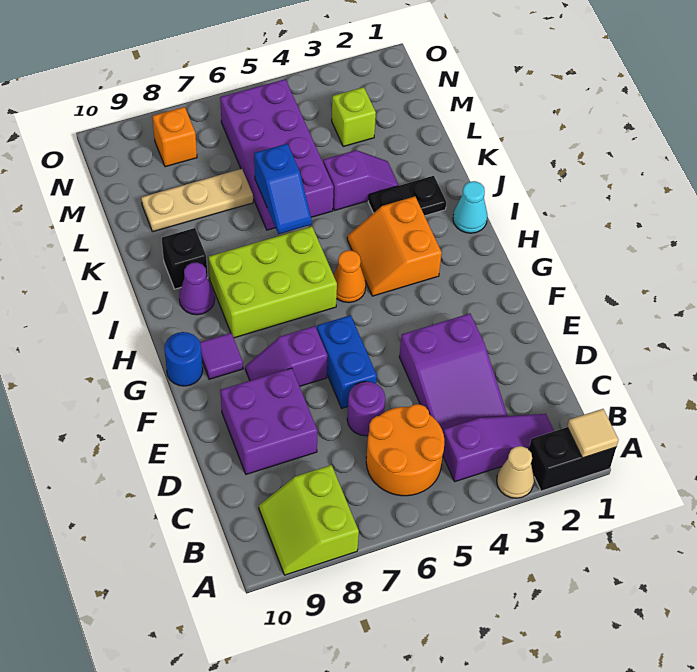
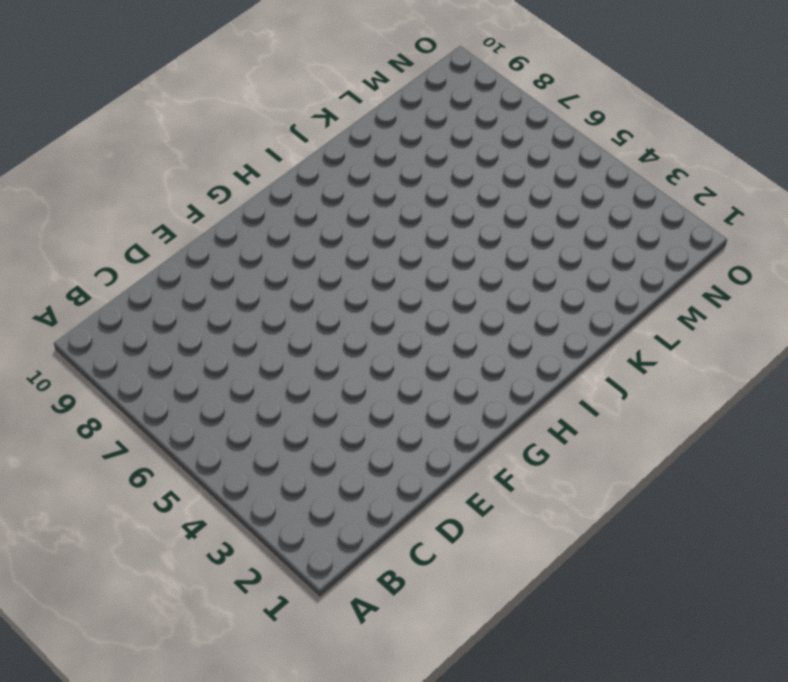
none -> black 1x2 brick [529,427,616,491]
none -> tan 1x1 cone [497,446,534,498]
none -> lime 2x2 slope [259,465,359,575]

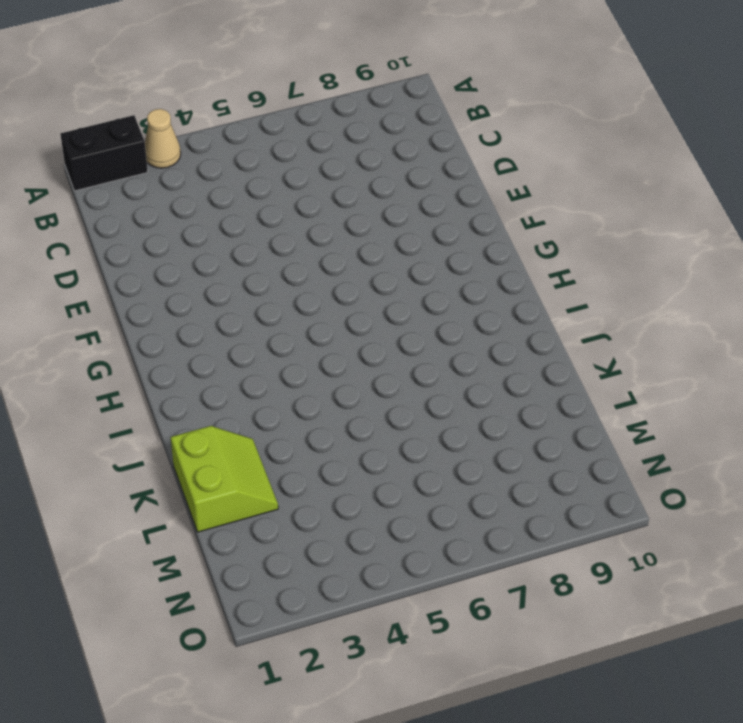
lime 2x2 slope [171,426,278,532] -> lime 2x2 slope moved to [259,465,359,575]
none -> purple 1x3 slope [443,414,554,482]
none -> orange 2x2 round brick [366,404,444,496]
none -> purple 2x3 slope [399,314,508,432]

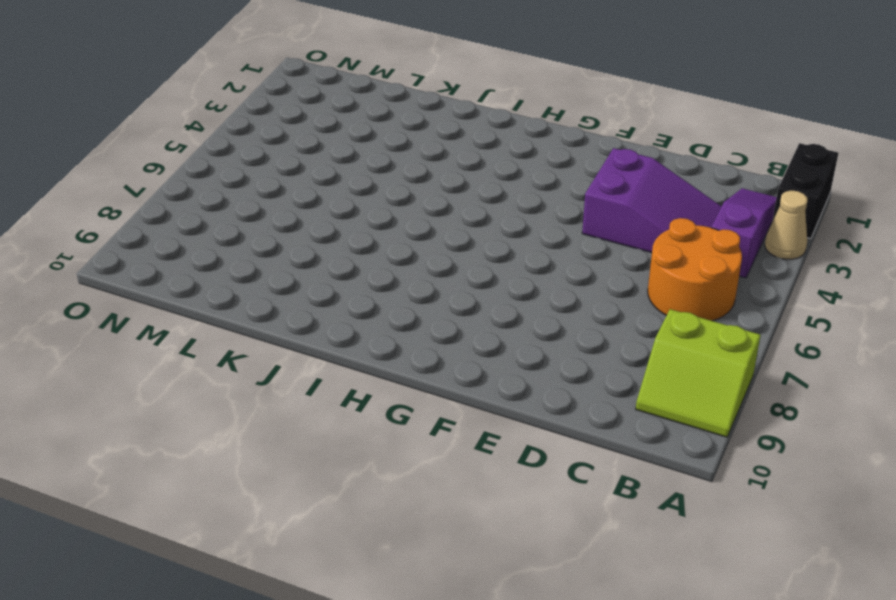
none -> purple 1x1 round brick [347,382,385,436]
none -> purple 2x2 brick [220,368,318,474]
none -> blue 1x2 brick [317,315,377,408]

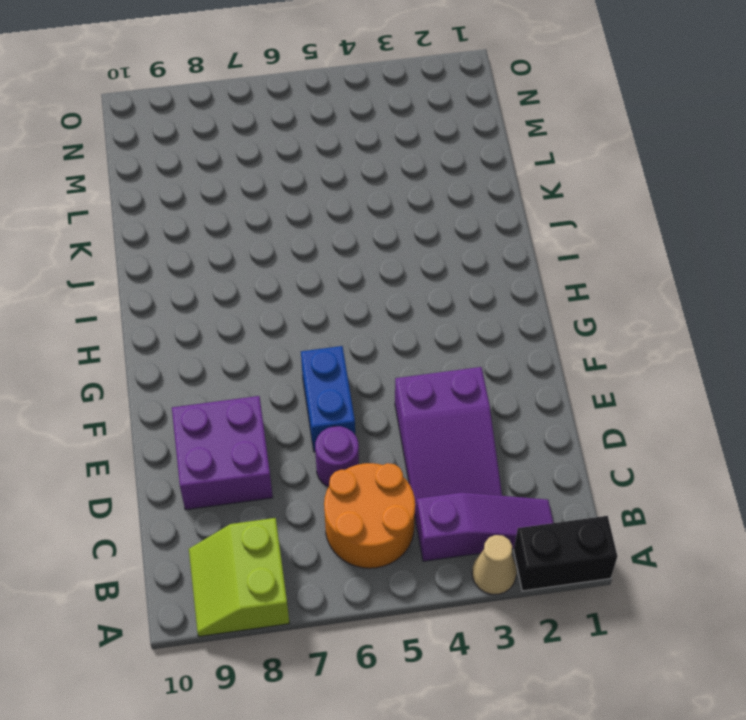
none -> purple 1x2 slope [245,326,328,386]
none -> purple 1x1 tile [200,333,243,379]
none -> blue 1x1 round brick [164,332,203,386]

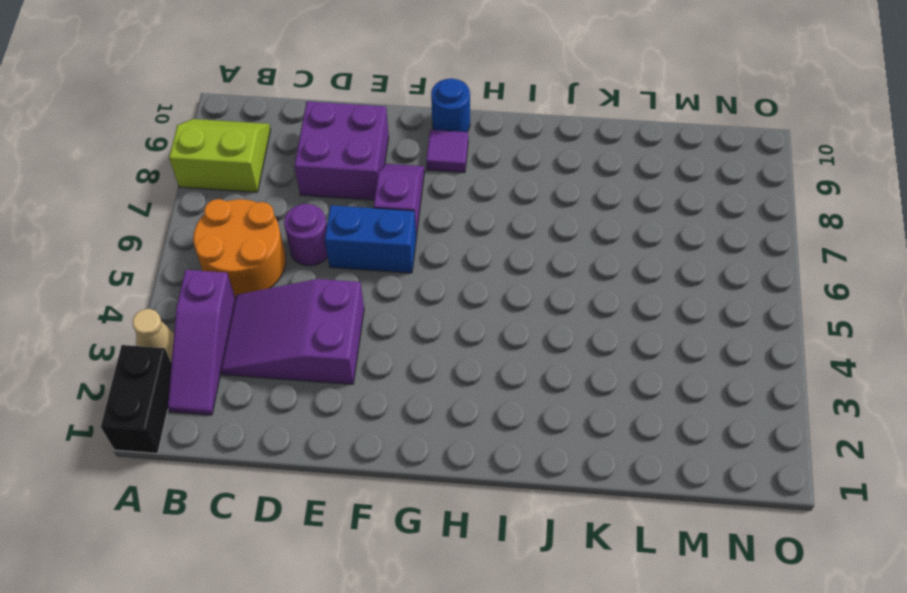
none -> orange 2x2 slope [347,196,442,296]
none -> orange 1x1 cone [334,250,366,303]
none -> lime 2x3 brick [209,226,337,338]

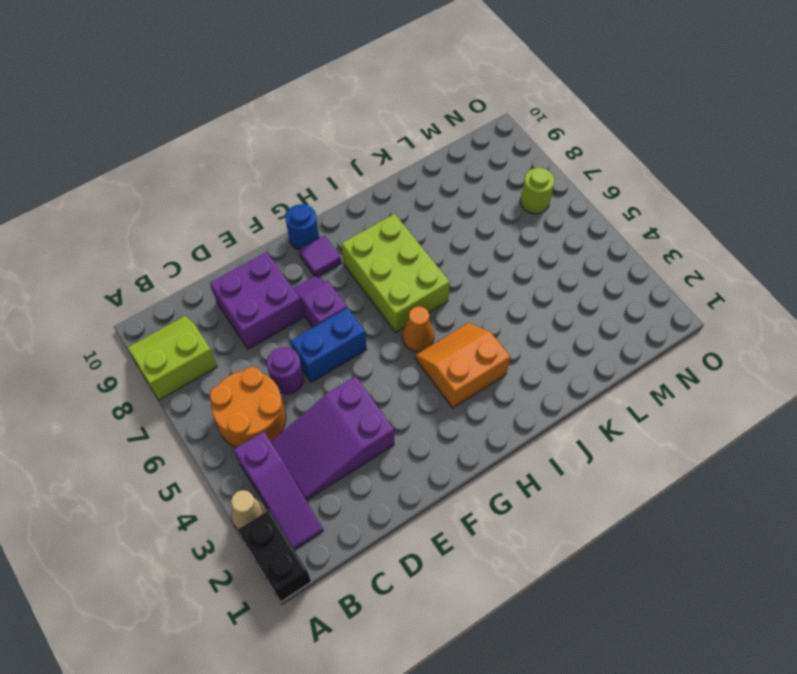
lime 1x1 round brick [520,168,555,214] -> none
none -> cyan 1x1 cone [453,181,487,233]
none -> purple 1x1 cone [179,262,215,315]
none -> black 1x2 plate [368,176,446,216]

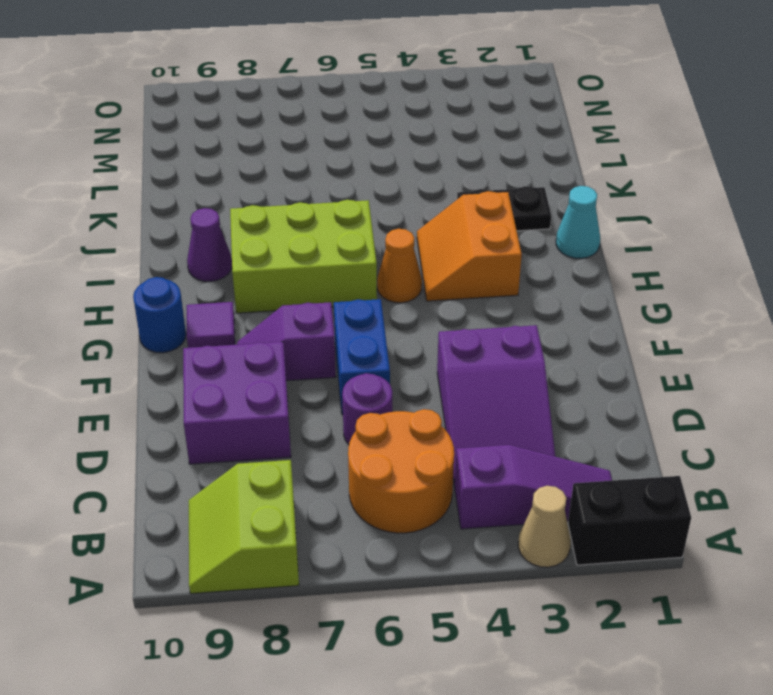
none -> black 1x1 brick [162,228,208,289]
none -> purple 1x2 slope [323,150,399,211]
none -> purple 2x4 brick [220,79,334,230]

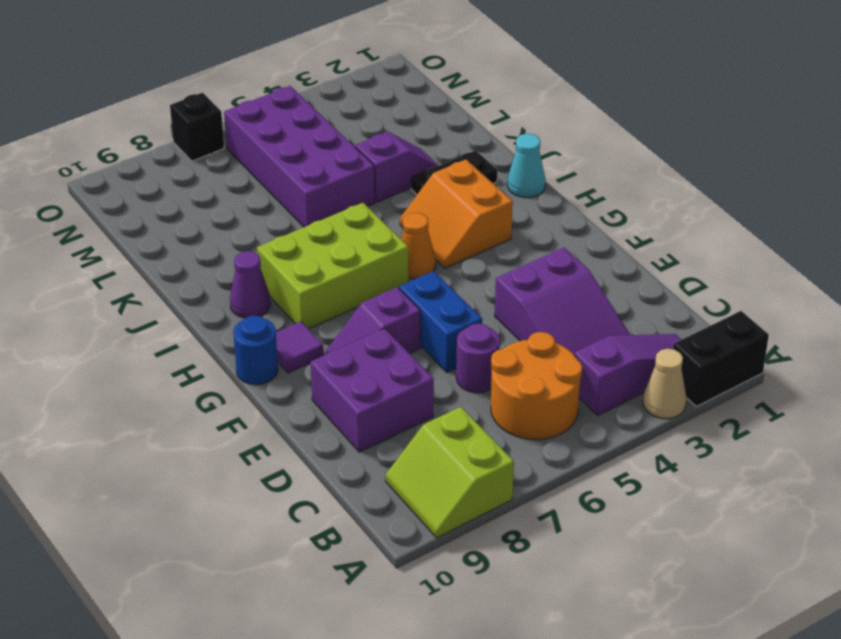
black 1x1 brick [170,93,224,161] -> black 1x1 brick moved to [162,228,208,289]
none -> tan 1x3 plate [141,169,253,232]
none -> lime 1x1 brick [332,87,376,147]
none -> orange 1x1 brick [152,107,197,167]

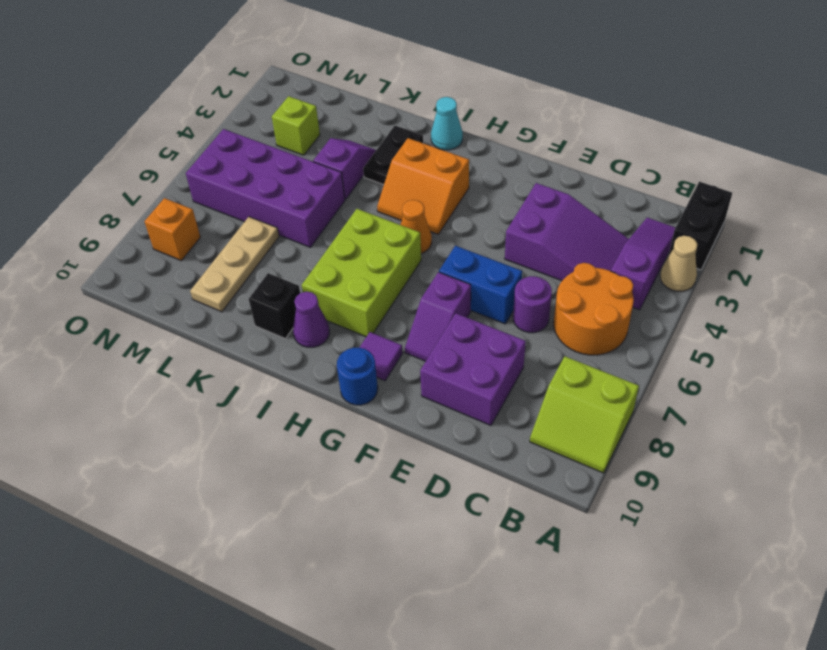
none -> tan 1x1 tile [567,409,619,458]
none -> blue 1x2 slope [254,144,312,234]

